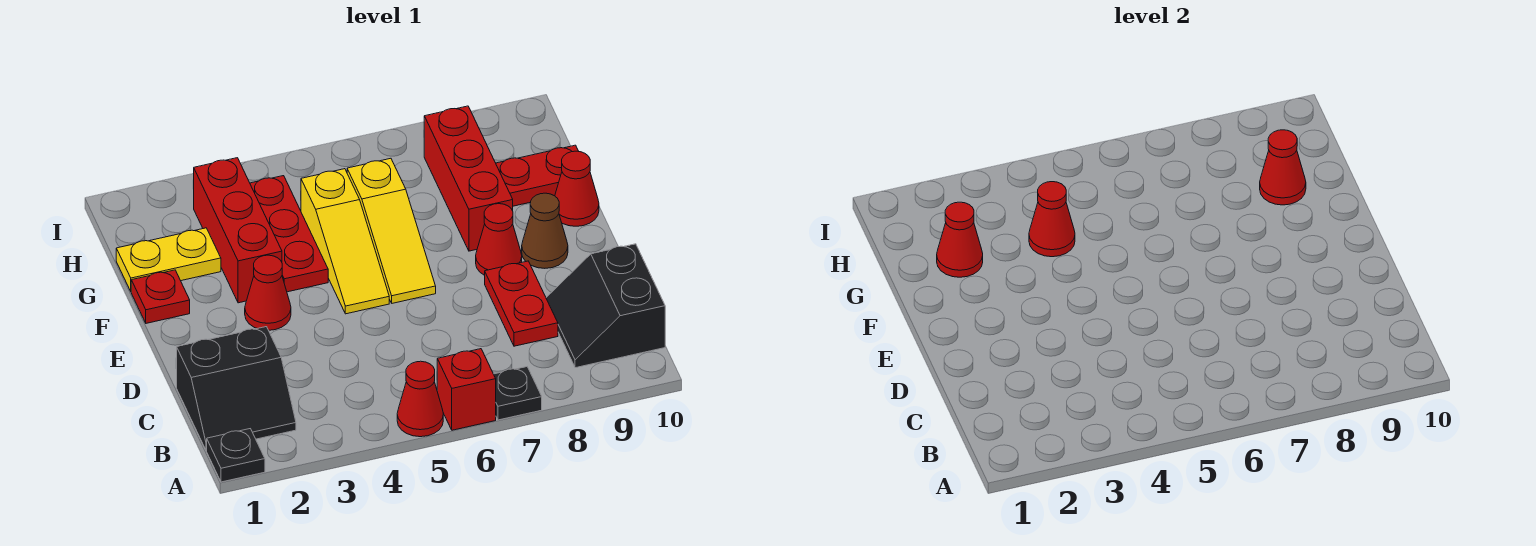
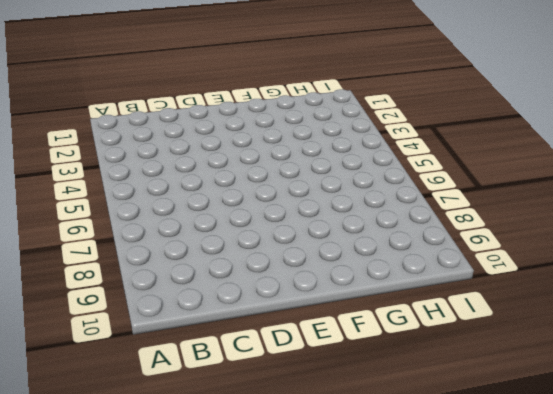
none -> black 1x1 plate [207,429,265,482]
none -> red 1x1 cone [397,361,443,437]
none -> red 1x1 brick [437,349,496,430]

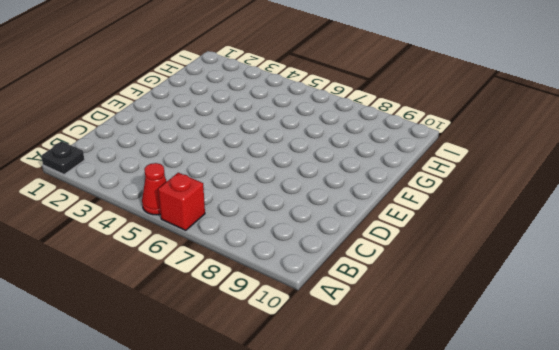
none -> black 1x1 plate [494,367,542,420]
none -> black 2x2 slope [177,327,296,450]
none -> black 2x2 slope [546,244,665,368]

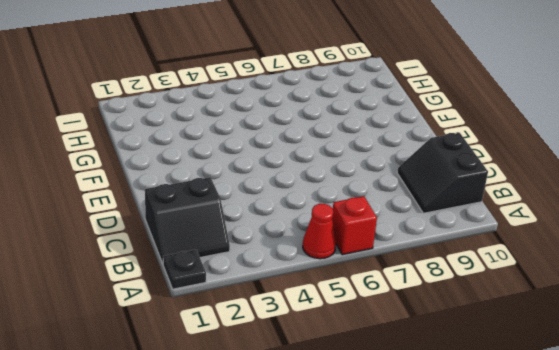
none -> black 1x1 plate [494,367,542,420]
none -> red 1x2 plate [485,261,558,346]
none -> red 1x1 cone [245,255,291,330]

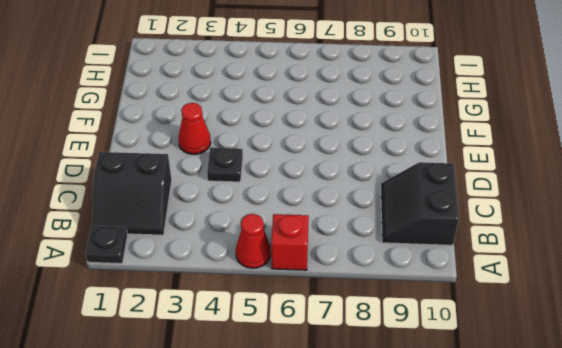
black 1x1 plate [207,148,243,182] -> black 1x1 plate moved to [494,367,542,420]
none -> red 1x2 plate [485,261,558,346]
none -> yellow 1x3 slope [301,169,389,314]
none -> yellow 1x3 slope [347,158,436,303]

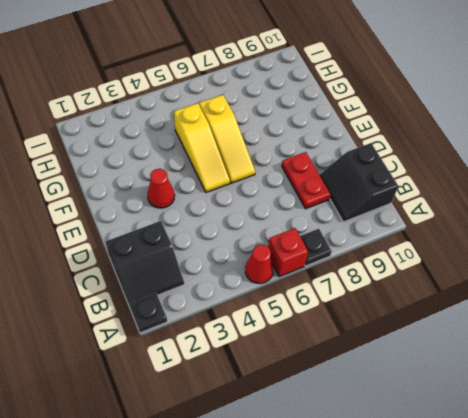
none -> red 1x1 cone [476,204,522,275]
none -> brown 1x1 cone [522,193,568,268]
none -> red 1x1 plate [131,270,190,323]

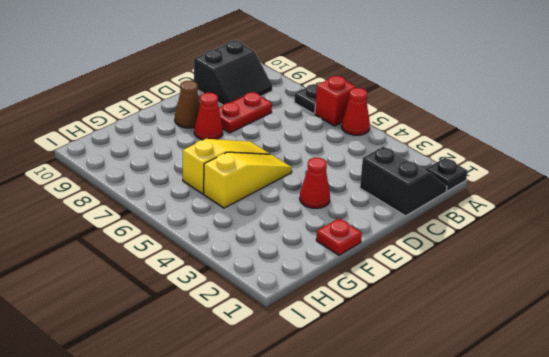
none -> red 1x3 brick [193,158,282,303]
none -> red 1x3 plate [250,176,328,292]
none -> red 1x3 brick [424,106,513,251]

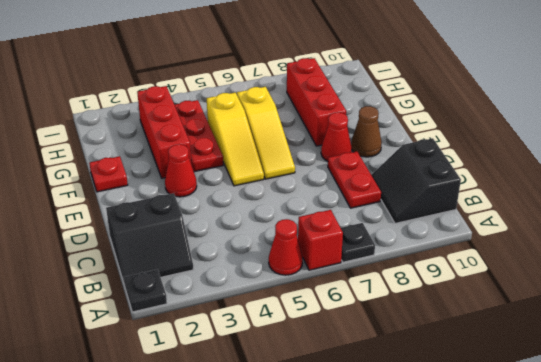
none -> red 1x1 cone [555,151,599,226]
none -> yellow 1x2 plate [116,228,221,291]
none -> red 1x2 plate [496,145,578,206]

